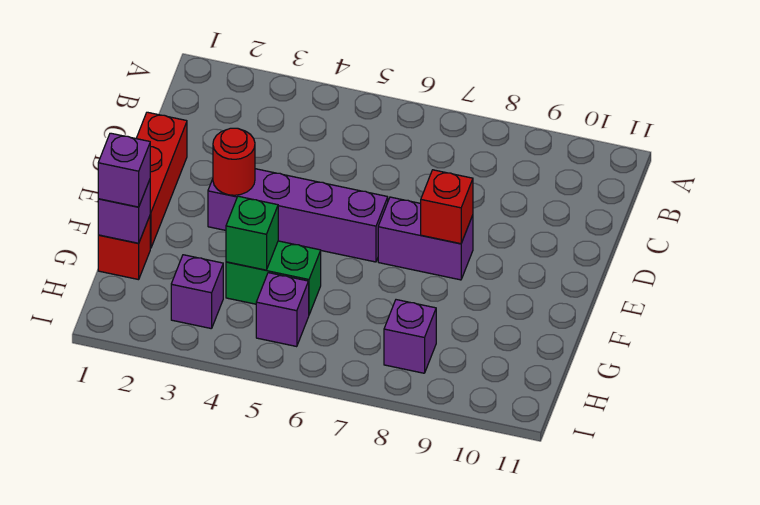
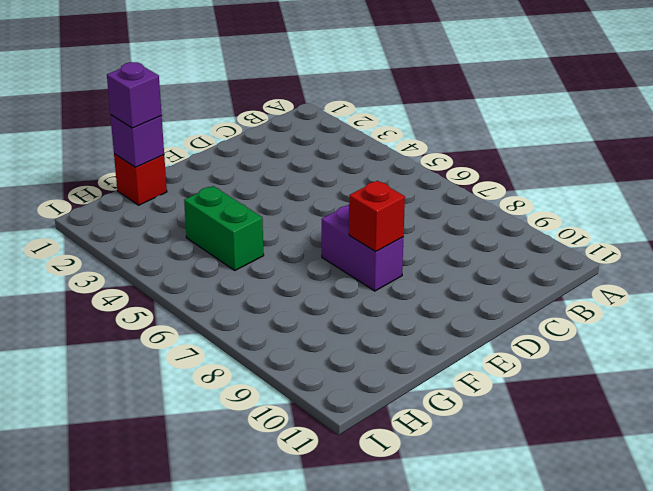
none -> red 1x3 brick [136,112,187,248]
none -> purple 1x4 brick [208,169,388,262]
none -> purple 1x1 brick [171,255,223,329]

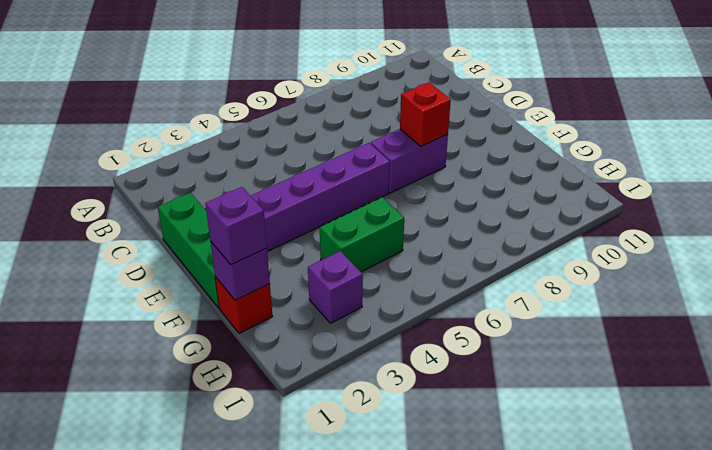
green 1x3 brick [158,193,219,308] -> red 1x3 brick [136,112,187,248]
none -> purple 1x1 brick [256,273,309,347]
none -> purple 1x1 brick [384,300,436,373]
none -> red 1x1 round brick [213,128,255,195]

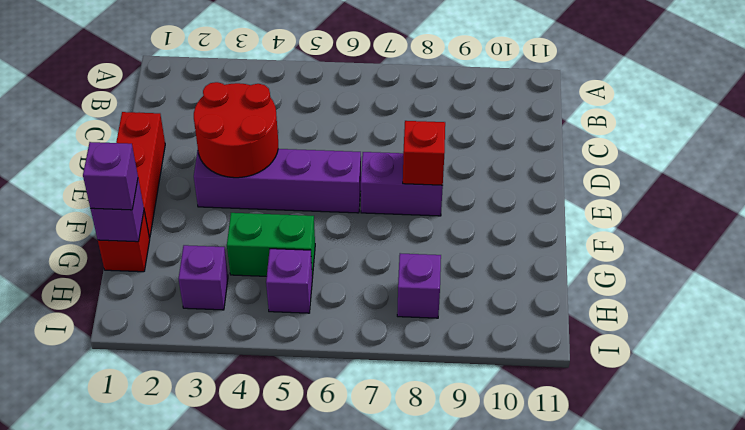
red 2x2 round brick [194,82,278,178] -> red 1x1 round brick [213,128,255,195]
none -> green 1x1 brick [226,196,278,270]

